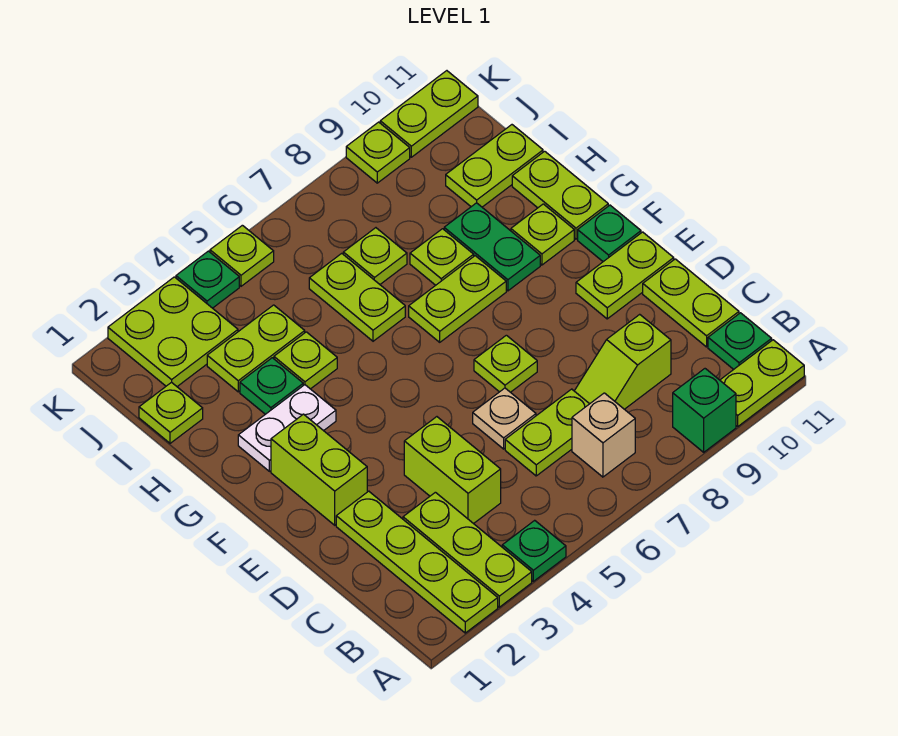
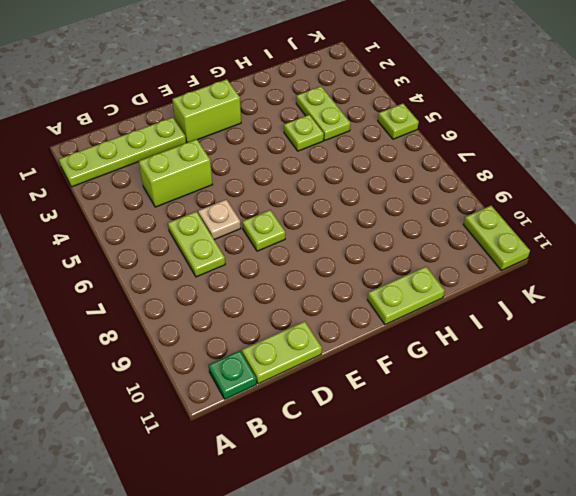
none -> lime 1x3 plate [403,492,532,607]
none -> green 1x1 plate [502,520,566,581]
none -> green 1x1 brick [673,369,736,452]
none -> lime 1x2 plate [720,340,804,426]

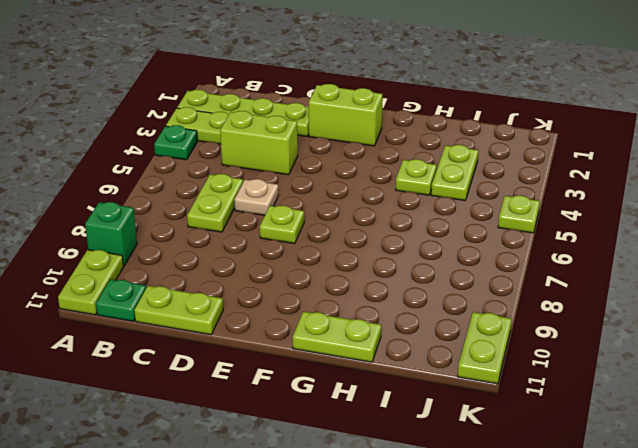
none -> tan 1x1 brick [572,393,635,477]
none -> lime 1x2 slope [575,314,671,409]
none -> lime 1x2 plate [576,232,674,319]
none -> green 1x1 plate [578,205,641,262]

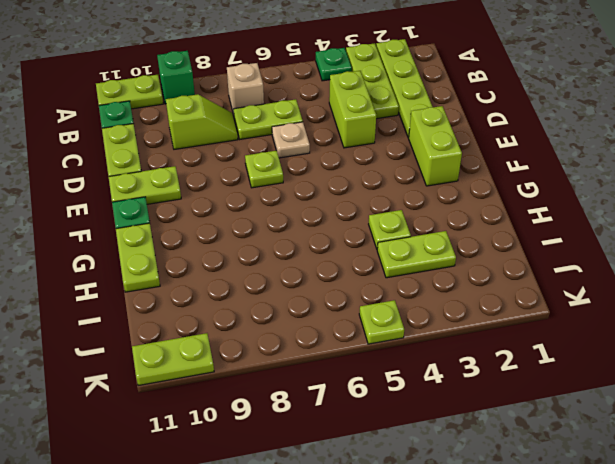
none -> white 1x2 plate [238,385,336,471]
none -> lime 1x2 plate [409,256,506,342]
none -> green 1x2 plate [444,203,540,291]
none -> lime 1x1 plate [511,204,574,265]

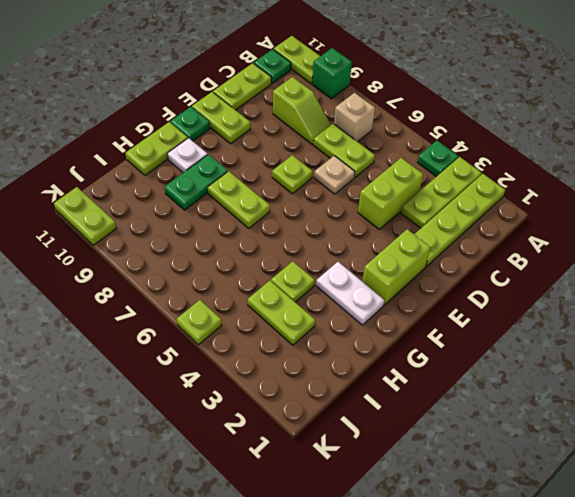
white 1x1 plate [167,138,207,173] -> lime 1x1 plate [511,204,574,265]
none -> green 1x1 plate [240,358,303,414]
none -> lime 1x2 plate [309,253,405,341]
none -> lime 1x1 plate [410,229,474,285]
none -> lime 1x1 plate [139,382,203,443]

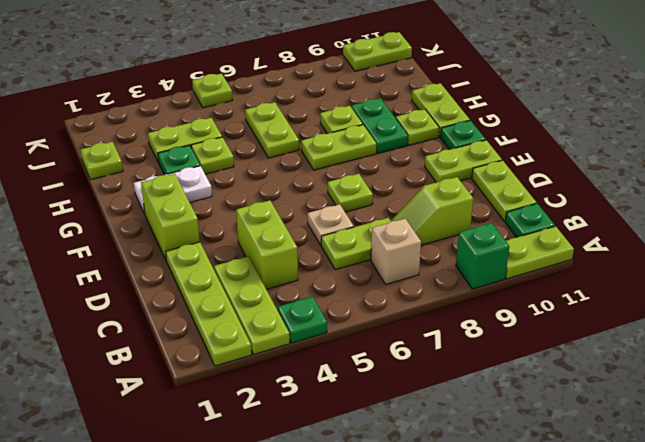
none -> lime 1x1 plate [343,228,407,284]
none -> lime 1x2 plate [446,125,543,207]
none -> lime 2x2 plate [108,277,238,386]
none -> green 1x1 plate [176,251,239,308]

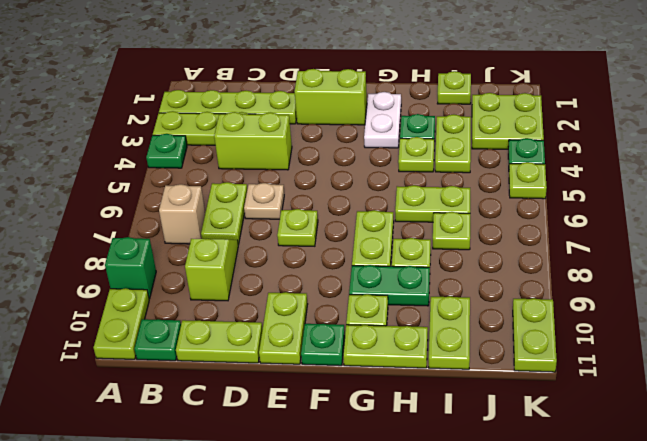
none -> lime 1x1 plate [346,122,410,183]

